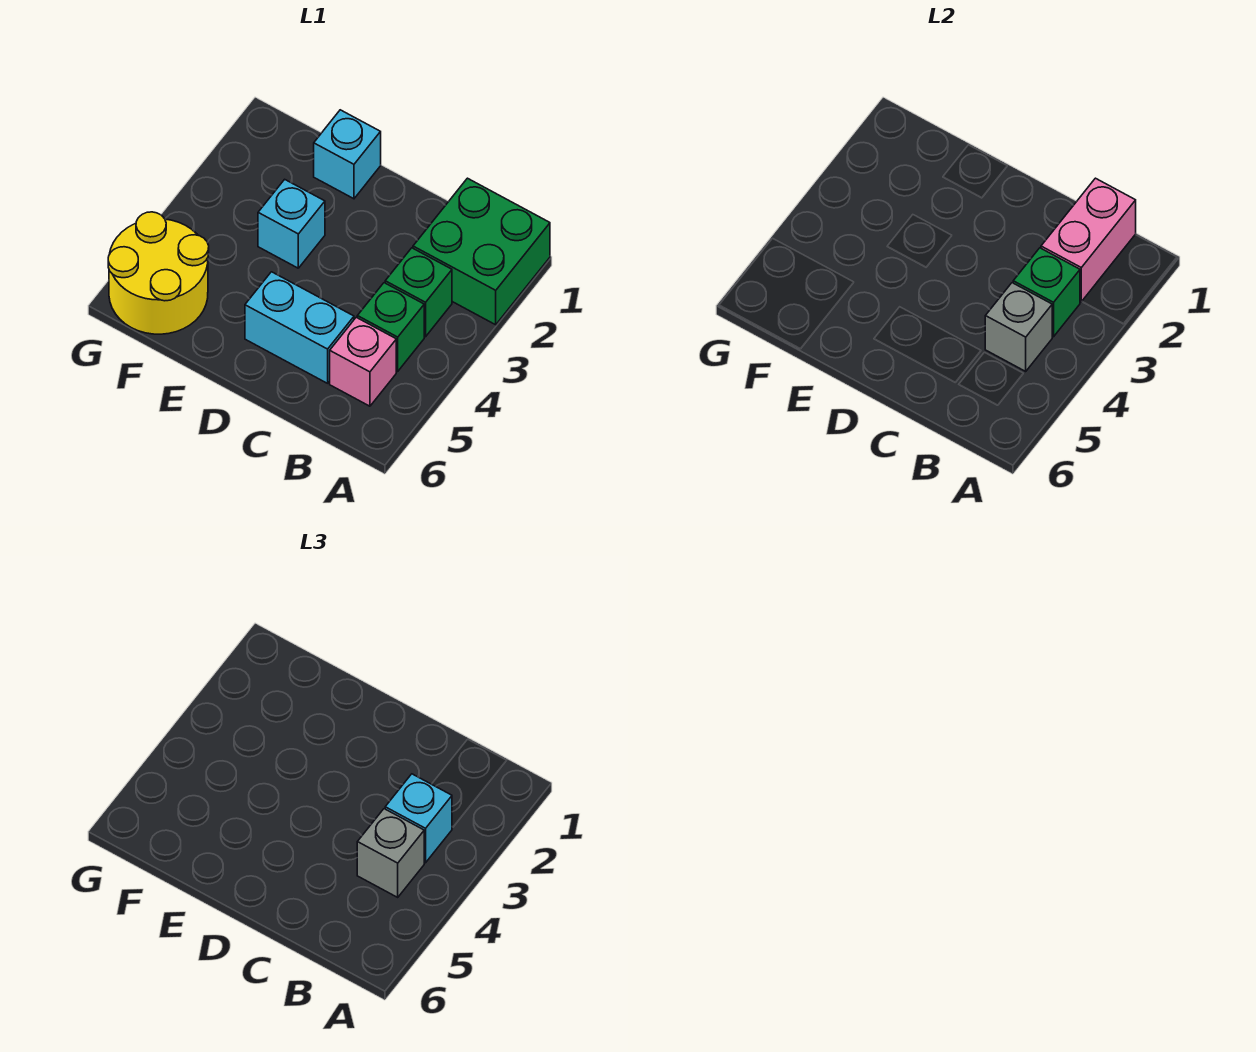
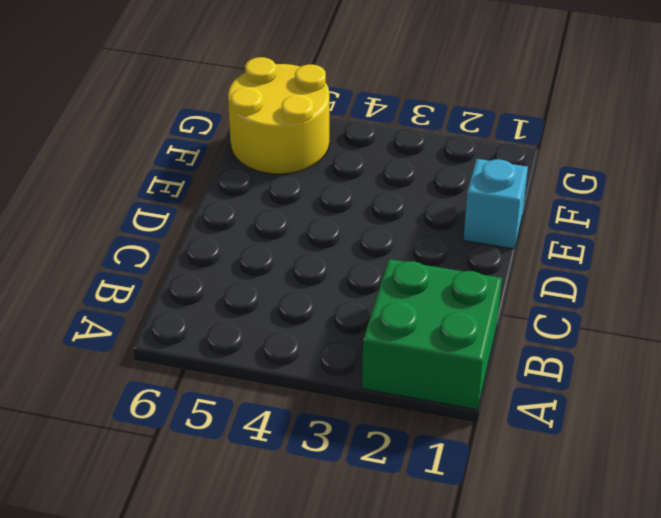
none -> green 1x1 brick [385,248,452,337]
none -> green 1x1 brick [357,283,424,371]
none -> pink 1x1 brick [330,317,396,406]

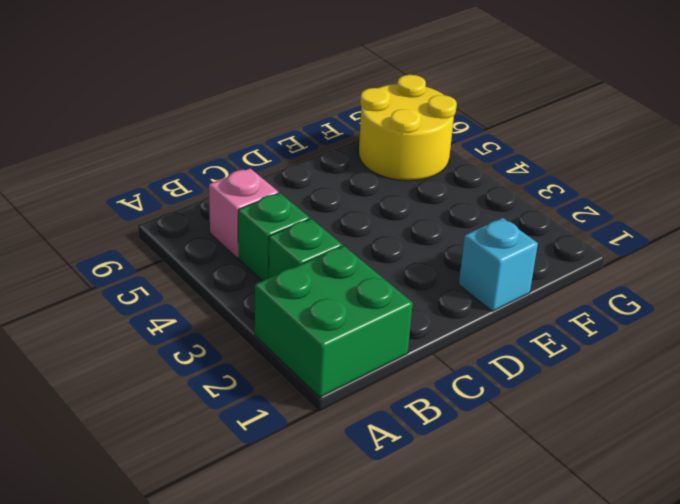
none -> cyan 1x2 brick [245,272,354,383]
none -> cyan 1x1 brick [258,179,325,268]
none -> pink 1x2 brick [1041,178,1136,302]

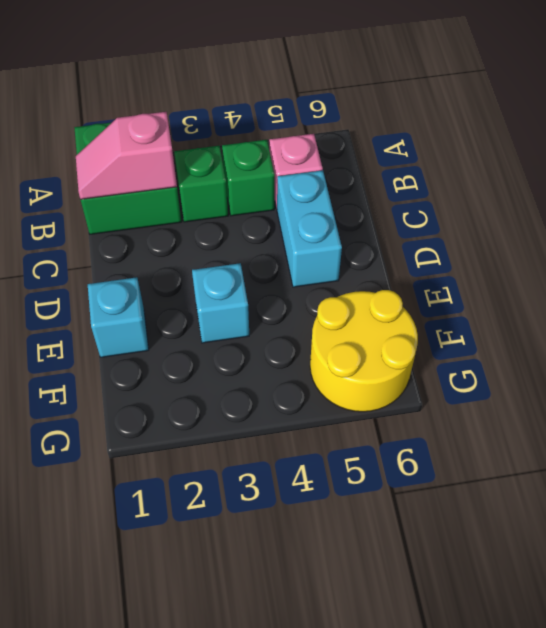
pink 1x2 slope [76,112,177,199] -> pink 1x2 brick [1041,178,1136,302]
none -> green 1x1 brick [1013,248,1080,337]
none -> grey 1x1 brick [985,283,1052,371]
none -> cyan 1x1 brick [385,774,452,863]

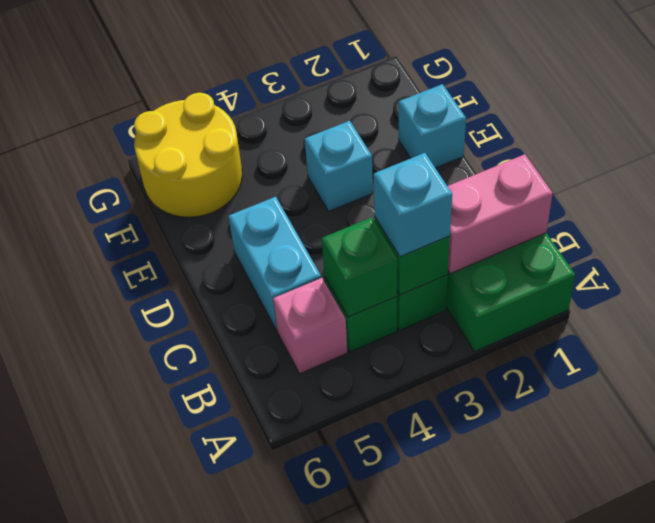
green 1x1 brick [322,217,397,317] -> grey 1x1 brick [985,283,1052,371]
none -> grey 1x1 brick [357,809,424,897]

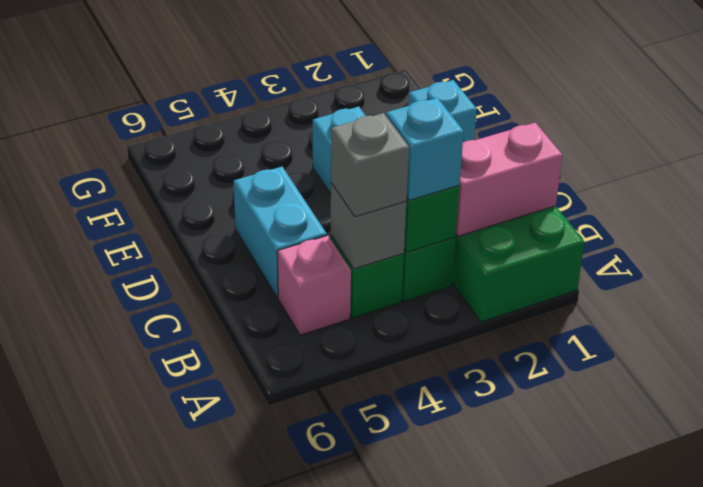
none -> yellow 2x2 round brick [108,212,209,334]

